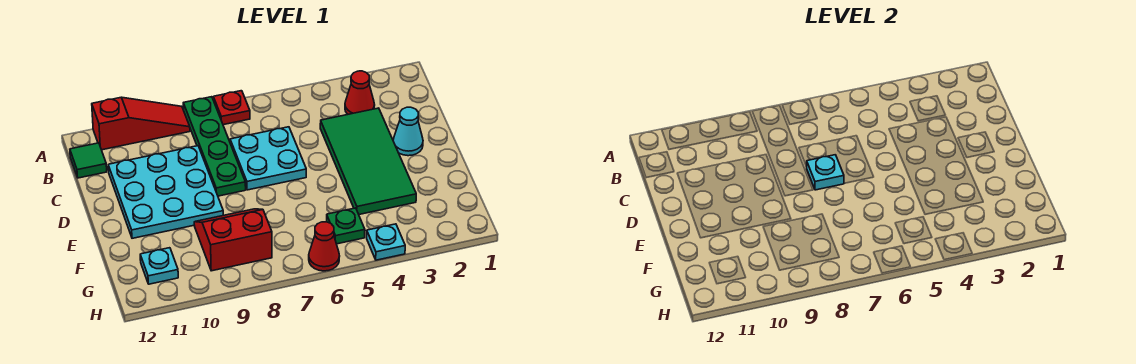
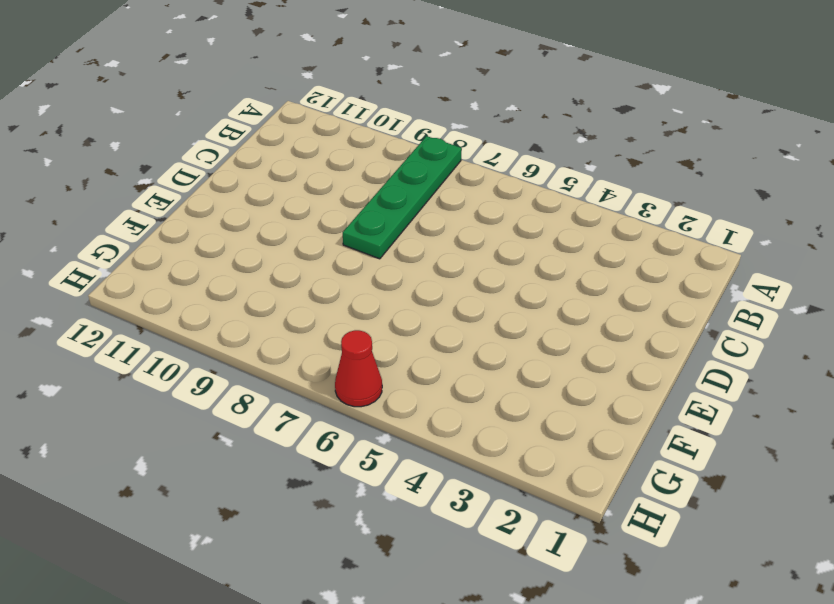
none -> red 1x1 plate [213,91,250,125]
none -> red 1x3 slope [92,97,190,150]
none -> red 1x1 cone [345,71,375,114]

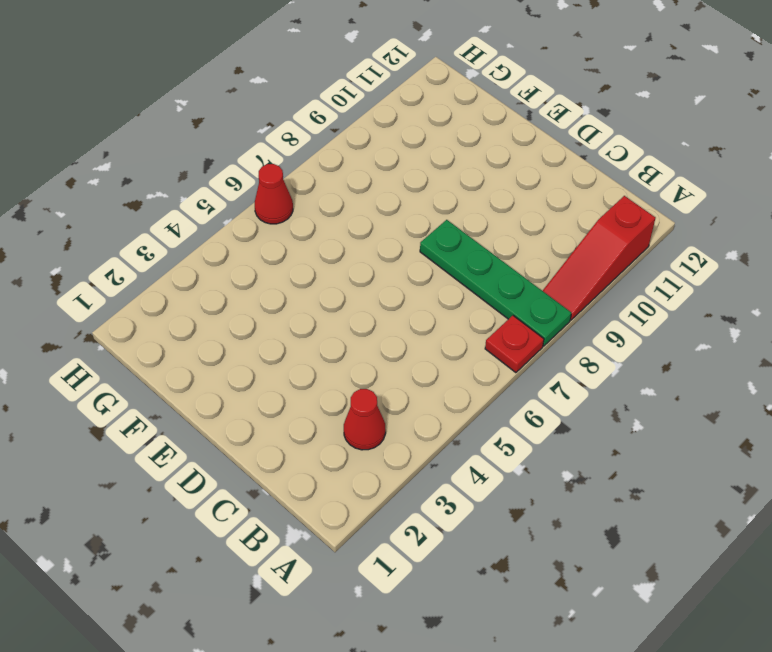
none -> green 1x1 tile [70,143,107,178]
none -> green 2x4 tile [320,108,416,214]
none -> cyan 2x2 plate [230,127,306,190]

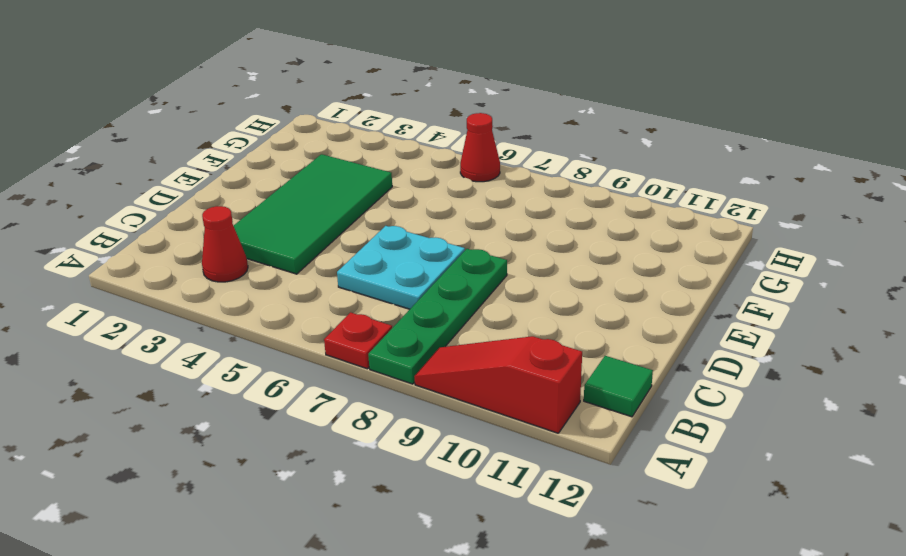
none -> cyan 3x3 plate [108,146,223,238]
none -> cyan 1x1 cone [393,107,423,156]
none -> red 2x2 slope [194,209,272,271]

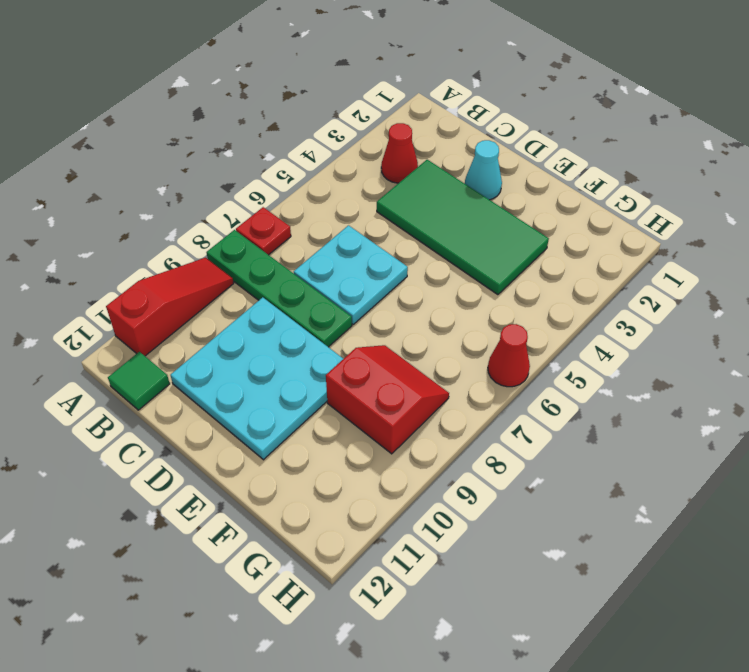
red 2x2 slope [326,345,449,454] -> red 2x2 slope turned to [194,209,272,271]
none -> green 1x1 plate [327,208,365,244]
none -> cyan 1x1 plate [140,248,178,284]
none -> cyan 1x1 plate [367,224,405,260]

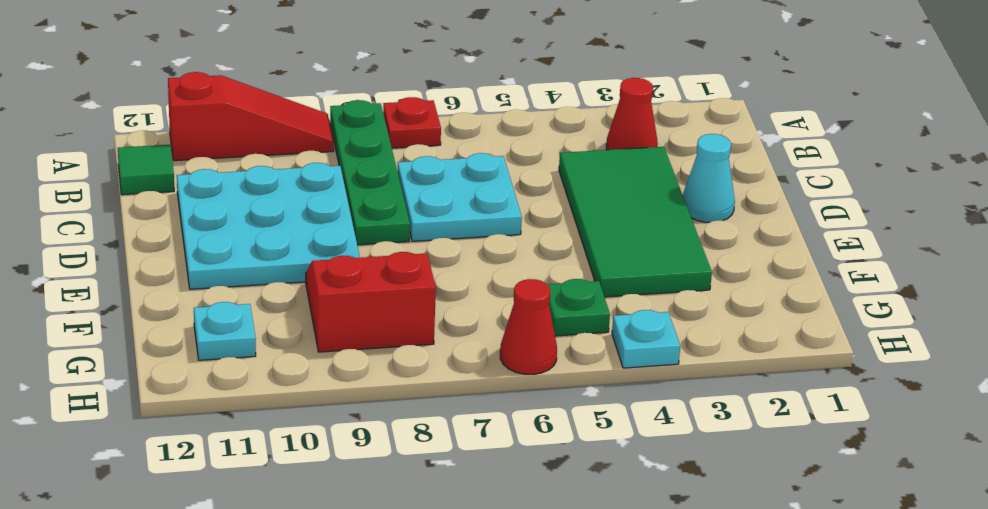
none -> cyan 1x1 plate [807,155,844,190]

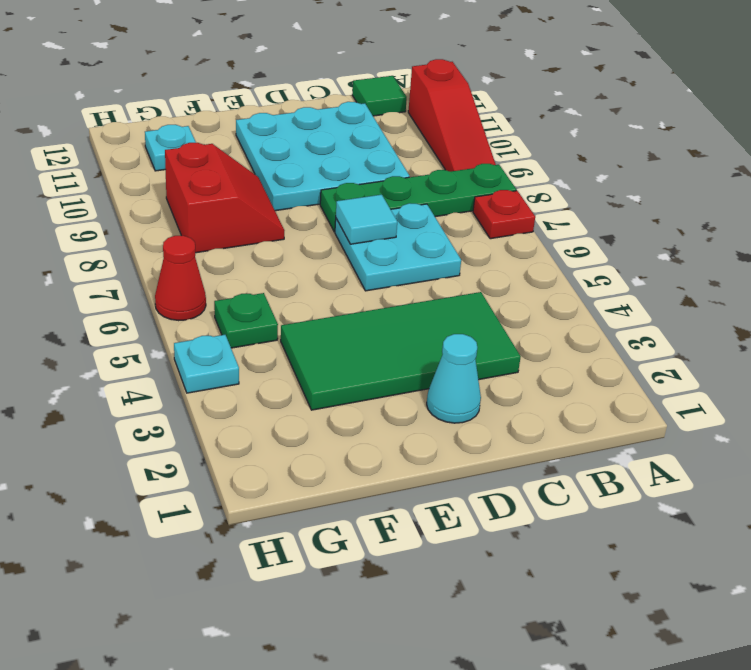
cyan 1x1 tile [336,195,397,244] -> cyan 1x1 plate [807,155,844,190]
none -> red 1x1 cone [345,71,375,114]

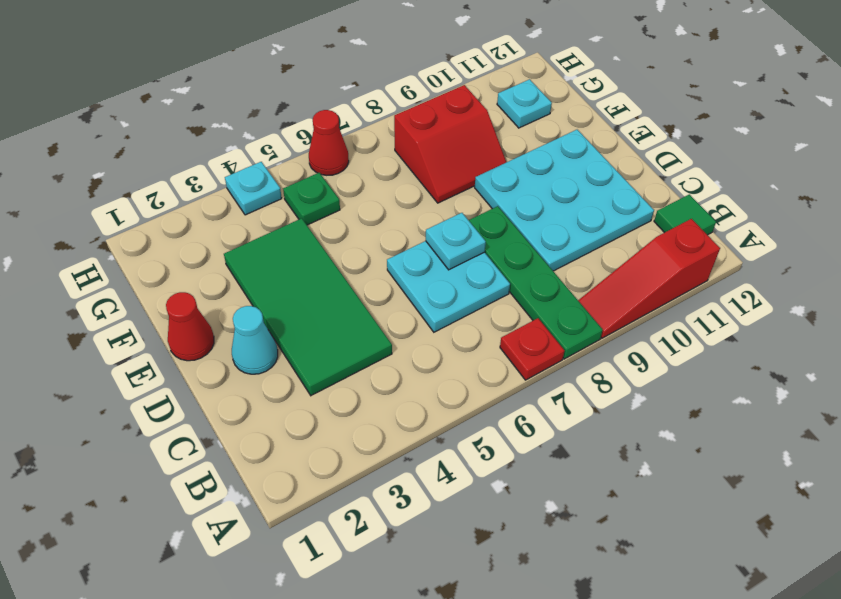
red 1x1 cone [166,292,214,361] -> red 1x1 cone moved to [345,71,375,114]

